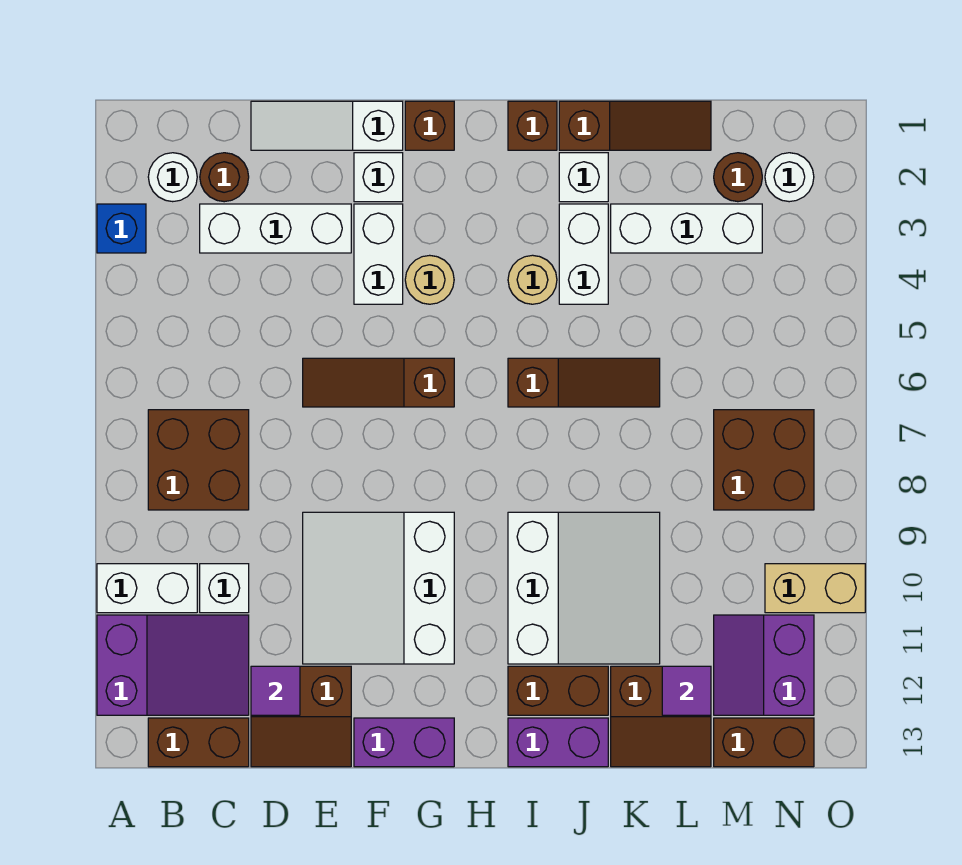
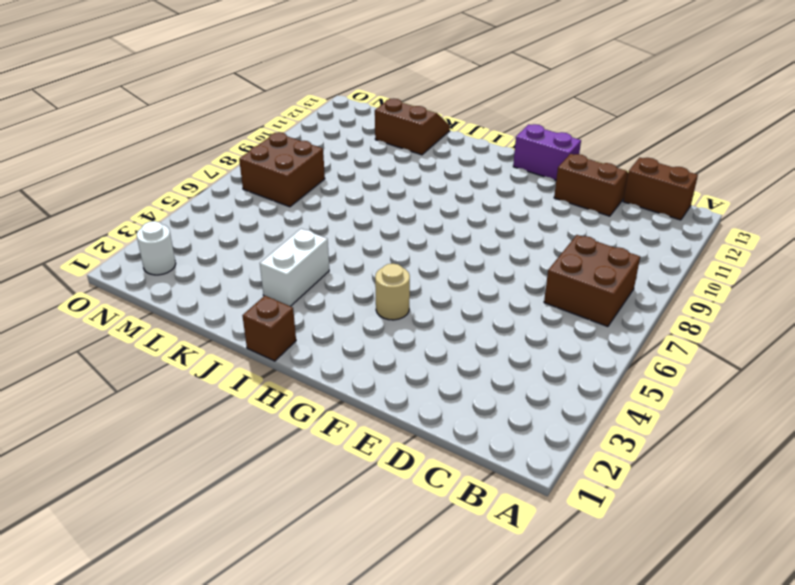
none -> blue 1x1 brick [97,204,146,253]
none -> white 1x2 brick [97,564,197,613]
none -> purple 2x3 slope [97,615,249,715]
none -> white 1x1 round brick [148,153,197,202]

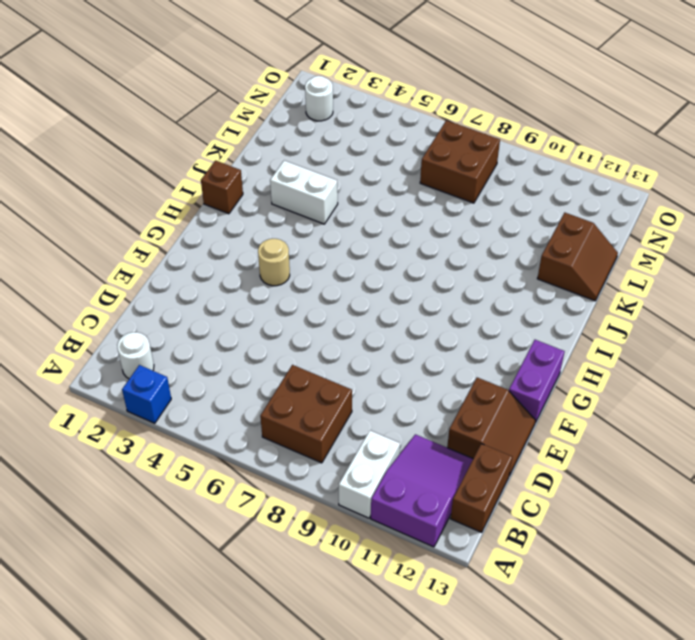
none -> brown 1x1 round brick [200,153,249,202]
none -> white 1x3 brick [200,204,351,253]
none -> white 1x1 brick [200,564,249,613]
none -> white 1x3 slope [251,101,403,150]

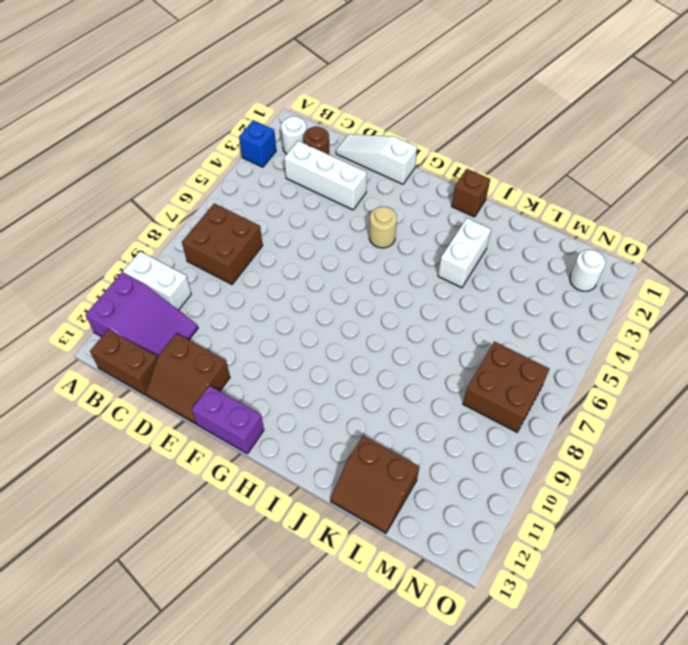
none -> white 1x1 brick [200,564,249,613]
none -> brown 1x3 slope [303,358,454,407]
none -> white 3x3 slope [303,512,454,664]
none -> white 1x1 brick [354,153,403,202]

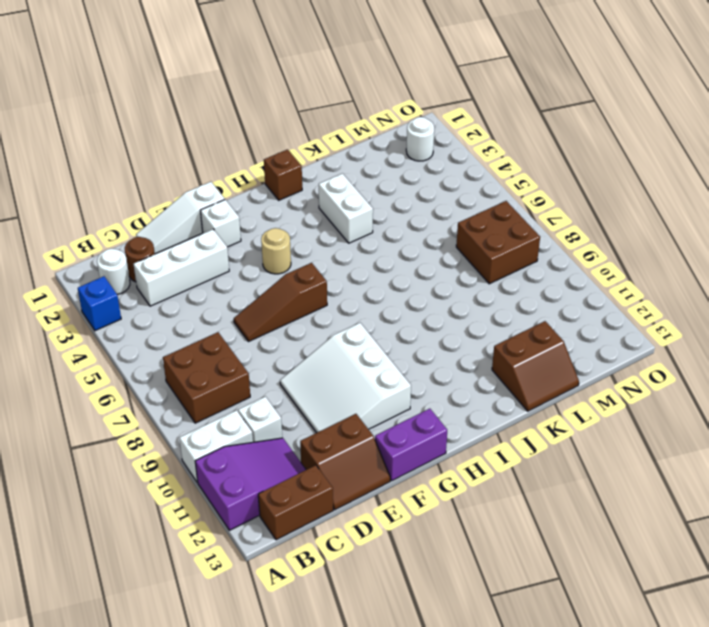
none -> white 1x2 brick [354,204,403,304]
none -> brown 1x1 brick [405,101,454,150]
none -> tan 1x1 round brick [508,255,557,304]
none -> brown 1x3 slope [508,358,660,407]

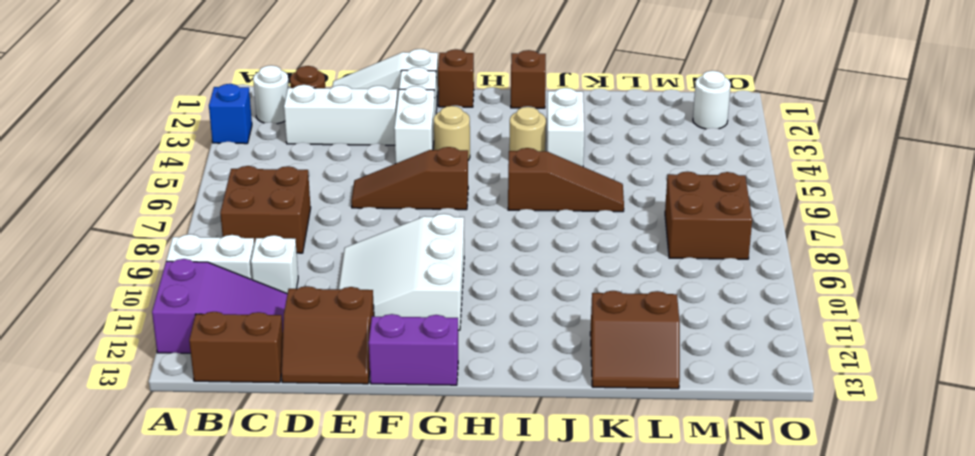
none -> white 3x3 slope [508,512,660,664]
none -> brown 1x2 brick [508,666,608,715]
none -> purple 1x2 brick [508,718,608,767]
none -> brown 1x3 slope [559,101,711,150]

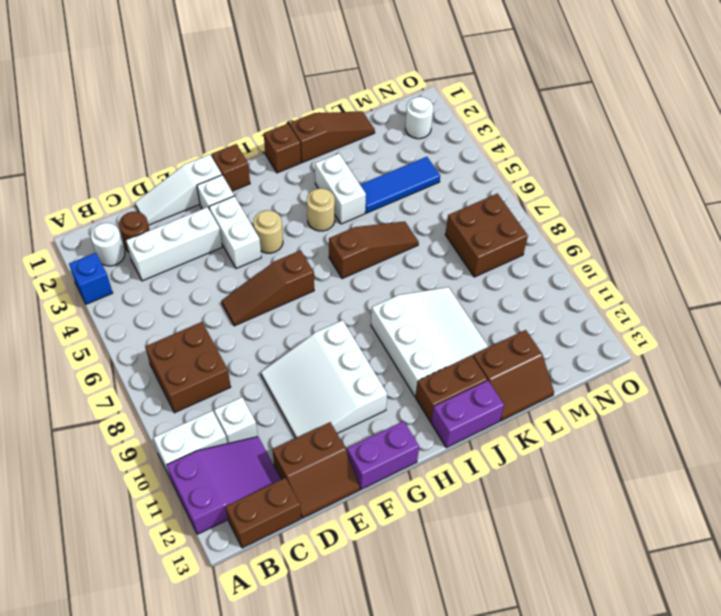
blue 1x3 tile [360,157,440,213] -> none
none -> white 1x1 brick [559,153,608,202]
none -> white 1x3 brick [611,204,762,253]
none -> brown 1x1 round brick [714,153,762,202]
none -> purple 2x2 slope [714,615,814,715]

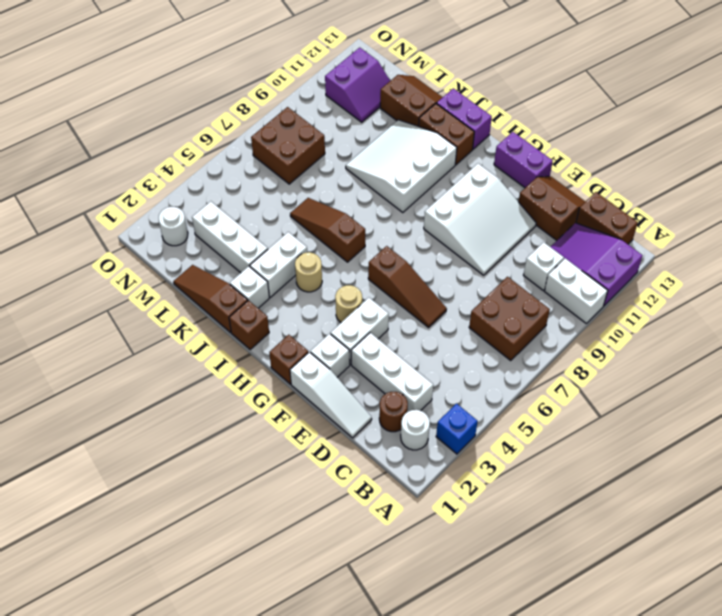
none -> brown 1x1 round brick [714,153,762,202]
none -> brown 1x2 brick [714,718,814,767]
none -> tan 1x2 brick [765,564,865,613]
none -> purple 1x1 tile [251,666,300,715]

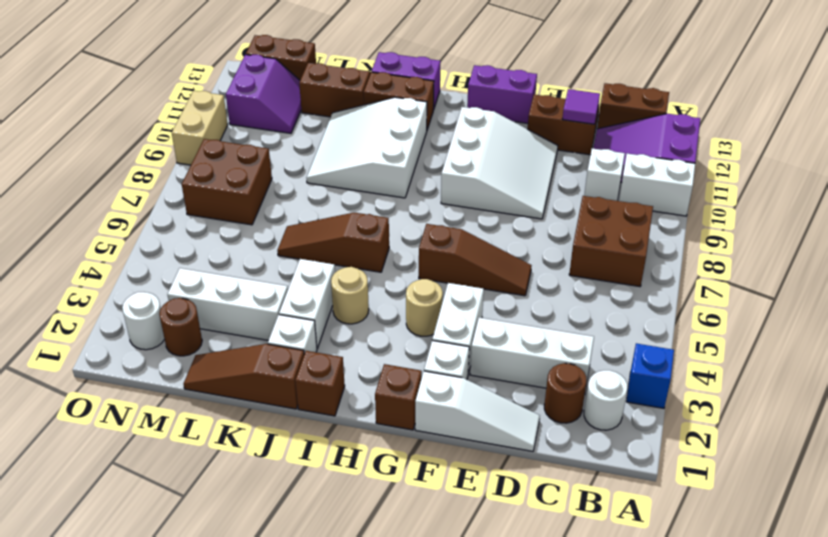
tan 1x2 brick [172,91,228,165] -> tan 1x2 brick turned to [765,564,865,613]
none -> purple 1x1 tile [662,666,711,715]

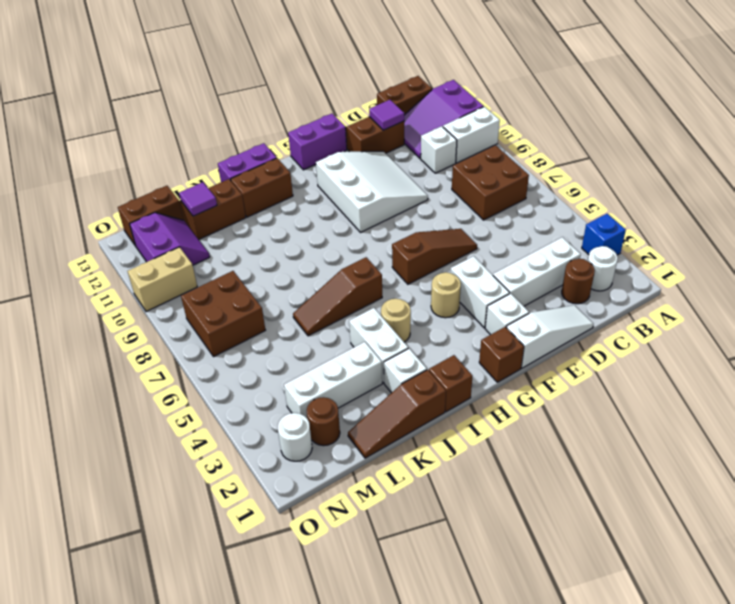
none -> white 3x3 slope [508,512,660,664]

